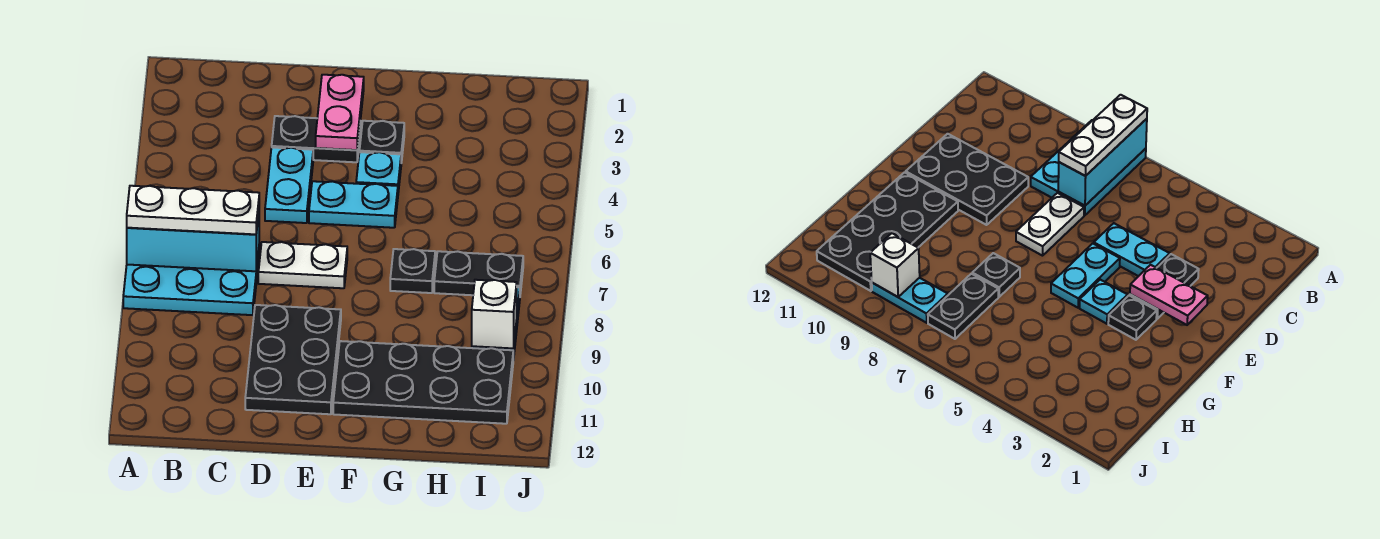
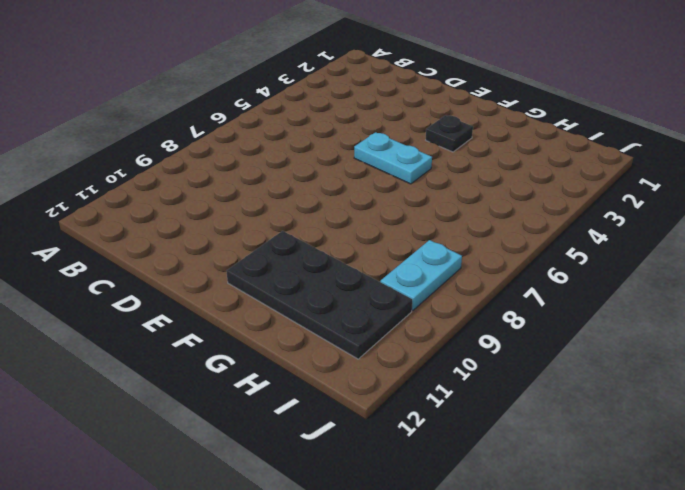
none -> cyan 2x3 plate [123,251,259,315]
none -> black 1x2 plate [272,116,361,162]
none -> cyan 1x2 plate [265,147,313,223]

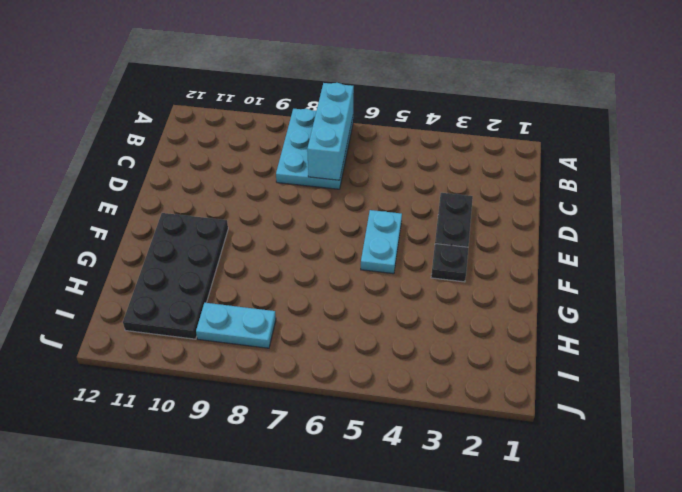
none -> cyan 1x2 plate [265,147,313,223]
none -> white 1x2 plate [258,242,347,288]
none -> black 2x3 plate [245,305,341,414]

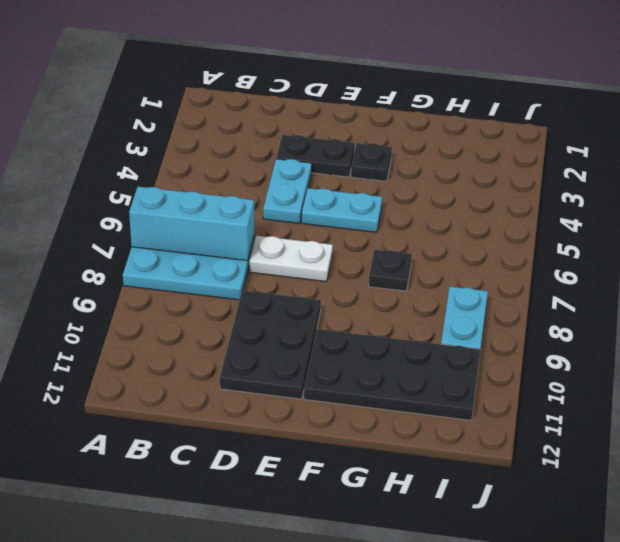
none -> cyan 1x1 plate [356,152,401,192]
none -> black 1x2 plate [434,251,523,295]
none -> pink 1x2 plate [316,75,364,150]

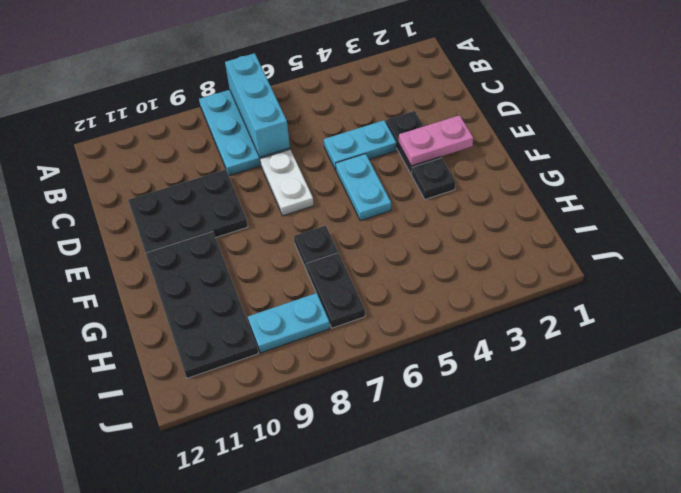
none -> cyan 1x1 plate [356,152,401,192]
none -> white 1x1 brick [472,280,517,348]
none -> white 1x3 plate [127,186,259,234]

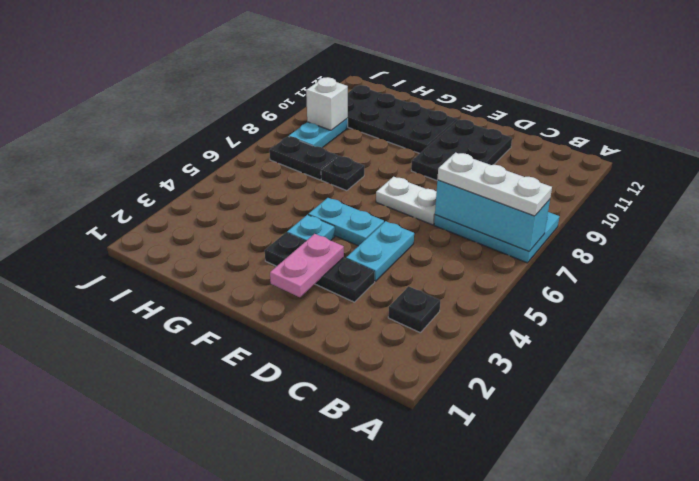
black 1x1 plate [388,286,440,332] -> none

